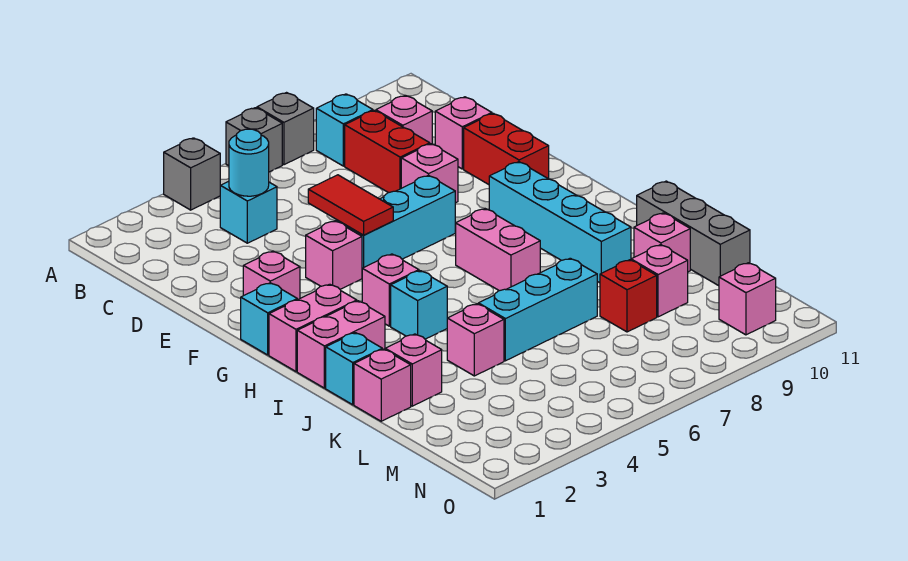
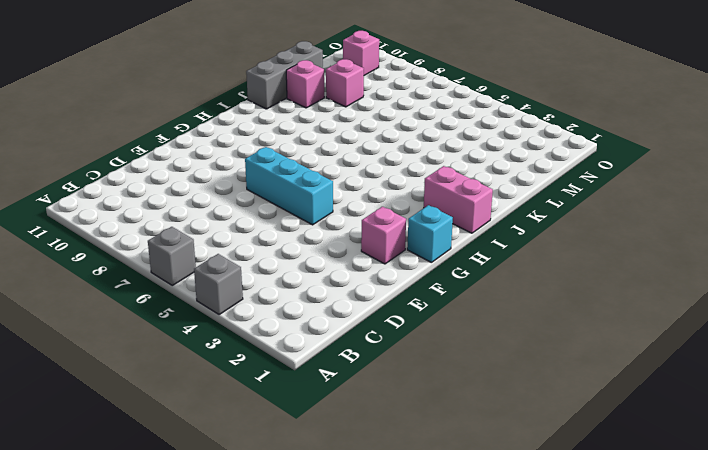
none -> grey 1x1 brick [257,93,314,165]
none -> cyan 1x1 brick [316,94,373,166]
none -> cyan 1x1 brick [220,181,277,243]
none -> red 1x2 brick [345,110,430,193]

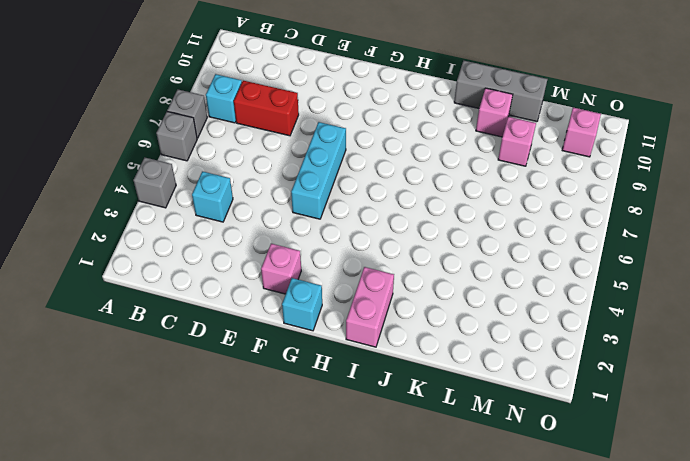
none -> pink 1x1 brick [376,95,432,144]
none -> pink 1x1 brick [435,97,492,169]
none -> pink 1x1 brick [401,144,458,203]
none -> red 1x2 brick [464,113,549,185]

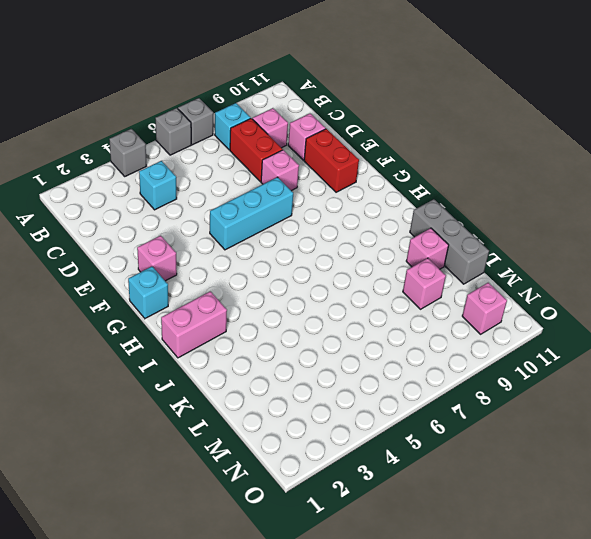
none -> pink 1x1 brick [306,221,362,289]
none -> cyan 1x4 brick [489,162,631,283]
none -> pink 1x2 brick [269,284,357,372]
none -> pink 1x1 brick [362,254,419,326]

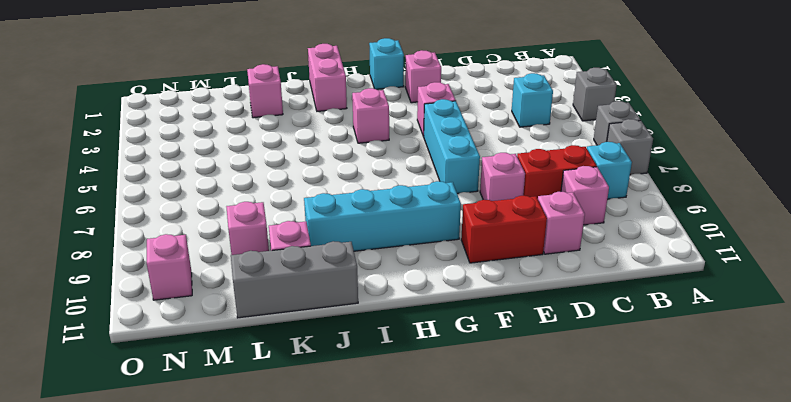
none -> pink 1x2 brick [269,284,357,372]
none -> pink 1x2 brick [456,209,540,291]
none -> cyan 1x1 brick [391,271,447,339]
none -> cyan 1x1 brick [326,333,382,405]

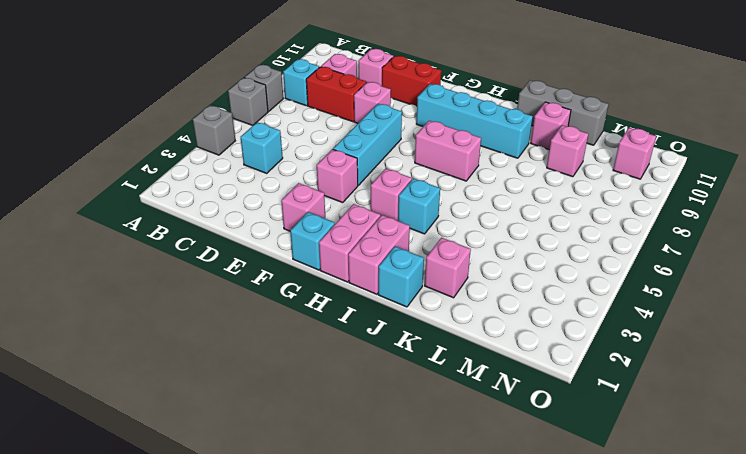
none -> pink 1x1 brick [354,349,411,421]
none -> pink 1x1 brick [447,304,504,376]
none -> cyan 1x3 brick [478,258,597,361]
none -> red 1x1 brick [600,260,657,332]

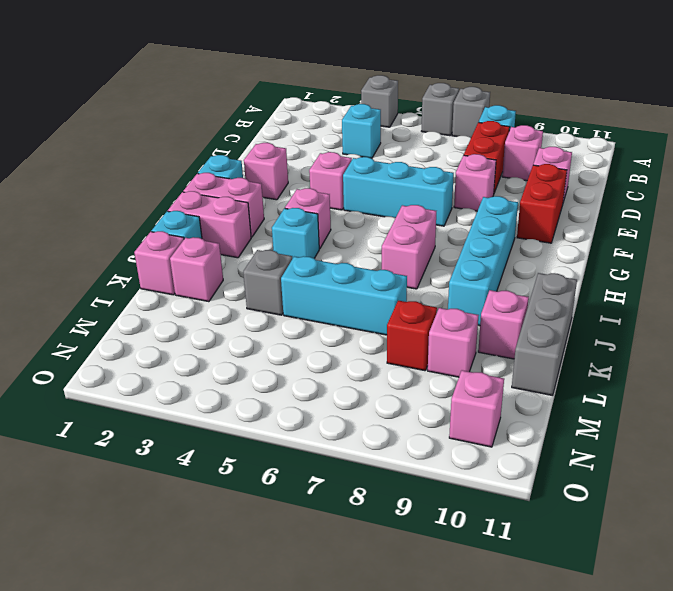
grey 1x1 brick [243,250,292,315] -> pink 1x1 brick [447,304,504,376]
none -> cyan 1x1 round brick [229,129,269,196]
none -> red 1x2 tile [308,175,393,235]

